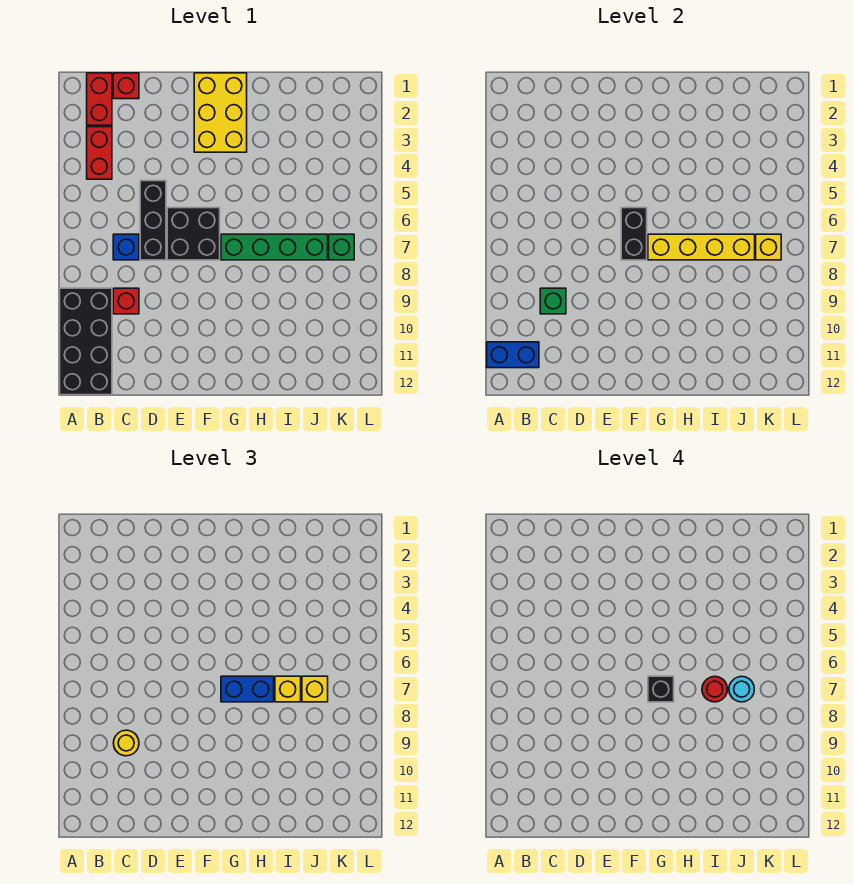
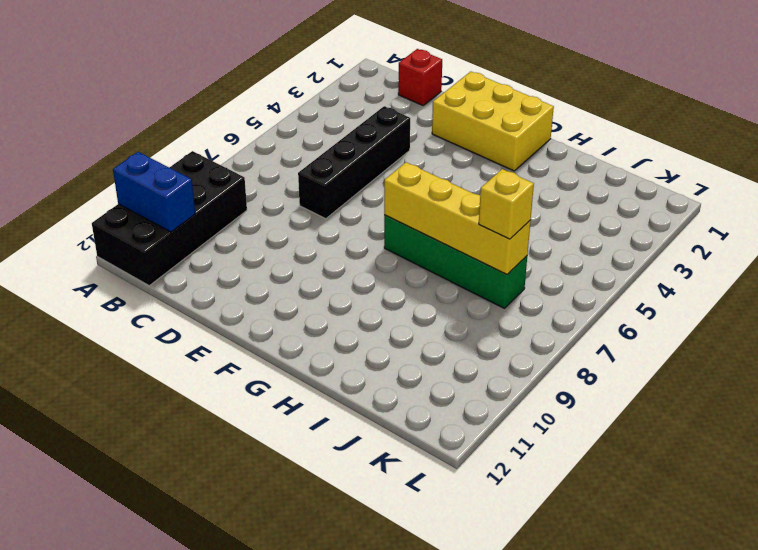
black 1x4 brick [298,106,410,219] -> black 1x3 brick [140,181,166,260]
yellow 2x3 brick [432,72,554,171] -> yellow 2x3 brick turned to [194,73,247,152]
none -> red 1x2 brick [87,73,112,125]
none -> red 1x2 brick [87,127,112,179]
none -> blue 1x1 brick [113,234,139,260]

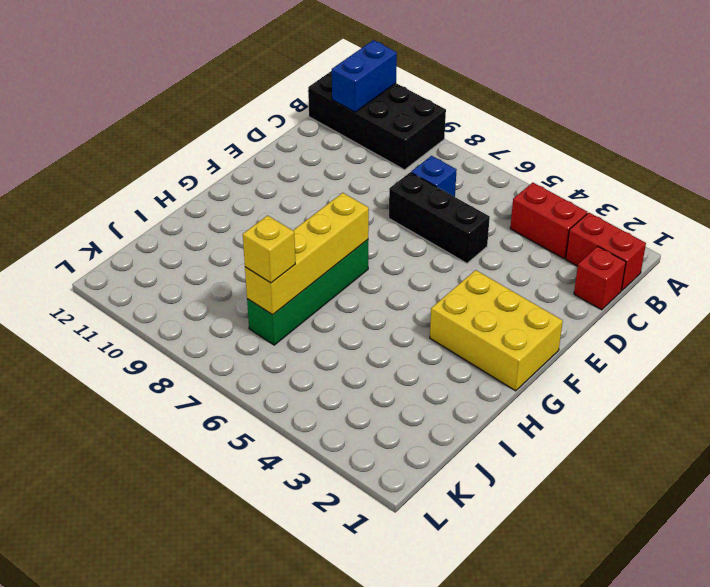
none -> red 1x1 brick [113,288,139,314]
none -> black 2x2 brick [167,208,220,260]
none -> green 1x1 brick [329,234,354,260]

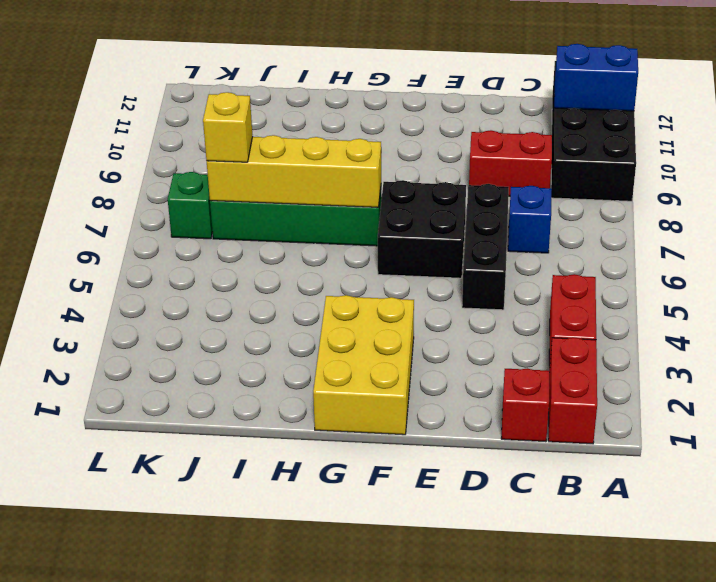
red 1x2 brick [469,130,552,196] -> red 1x1 brick [113,288,139,314]
none -> green 1x1 brick [540,288,566,314]
none -> black 1x2 brick [621,208,647,260]
none -> yellow 1x1 brick [756,234,781,260]

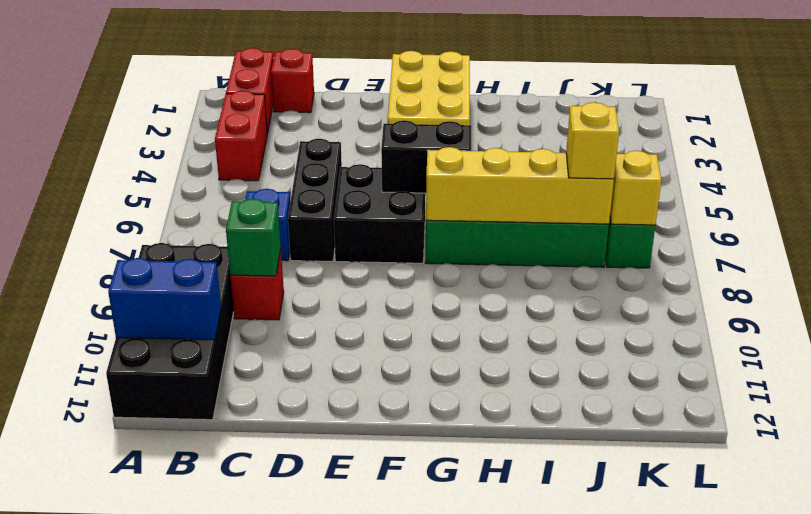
black 1x2 brick [381,120,471,193] -> black 1x2 brick turned to [621,208,647,260]
none -> yellow 1x1 round brick [114,730,139,756]
none -> blue 1x2 brick [221,676,274,702]
none -> yellow 1x1 brick [275,676,301,702]

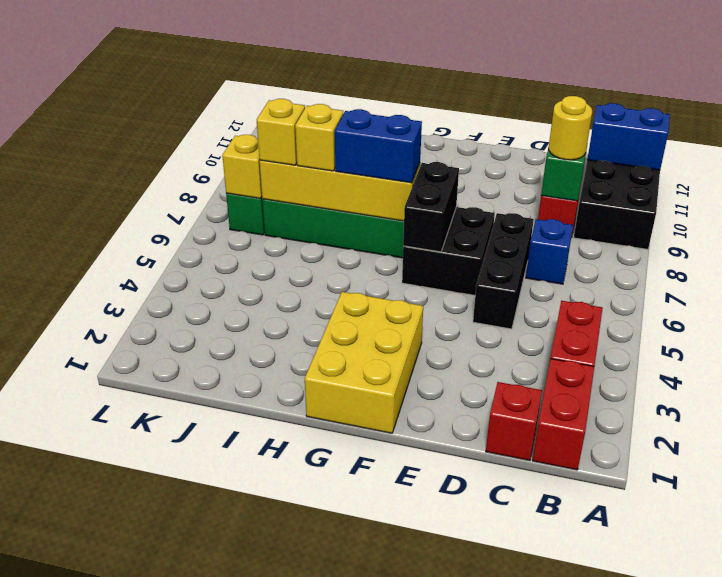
none -> black 1x1 brick [648,676,674,702]
none -> red 1x1 round brick [702,676,728,702]
none -> cyan 1x1 round brick [729,676,754,702]

